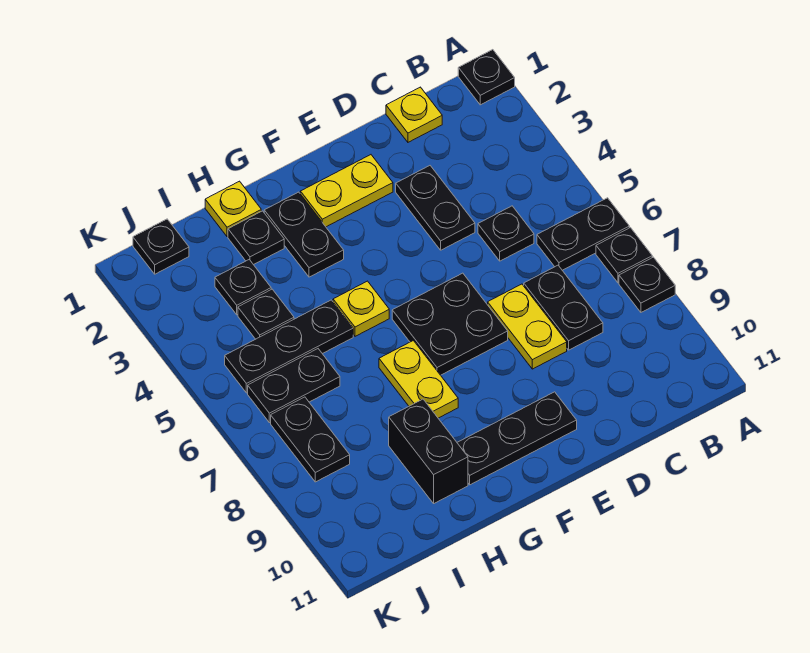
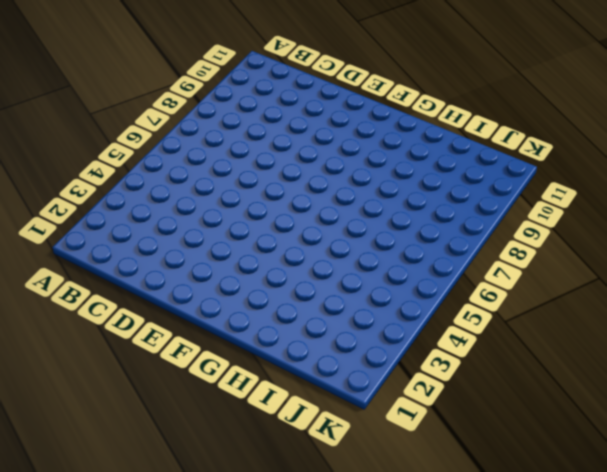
none -> black 1x1 plate [458,50,515,105]
none -> black 1x2 plate [537,198,629,270]
none -> black 1x1 plate [596,228,652,283]

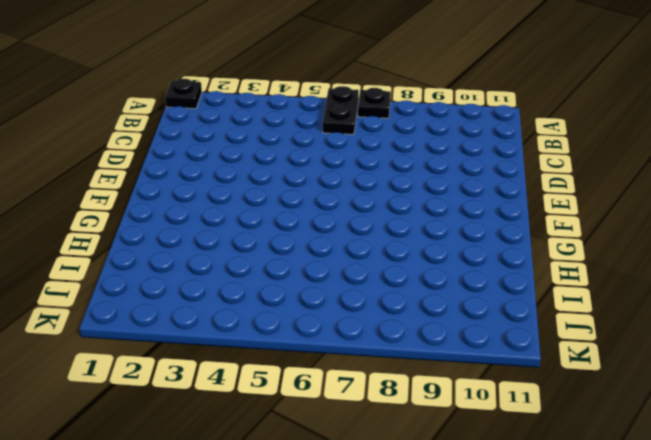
none -> black 1x1 plate [619,257,675,312]
none -> yellow 1x1 plate [386,87,442,142]
none -> black 1x1 plate [478,206,534,261]

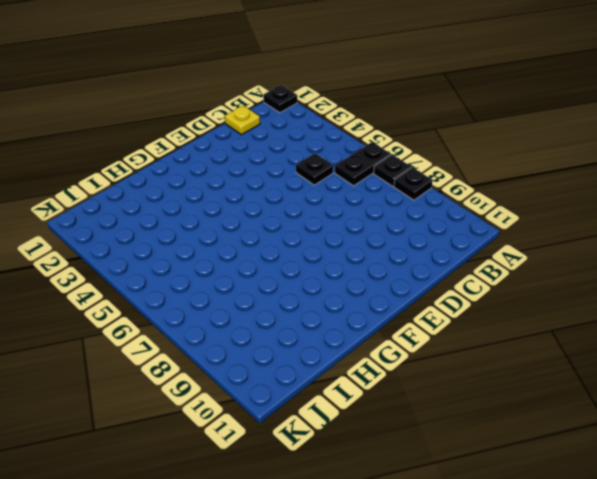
none -> black 1x2 plate [524,265,603,350]
none -> black 1x2 plate [396,166,475,250]
none -> yellow 1x2 plate [488,284,567,369]

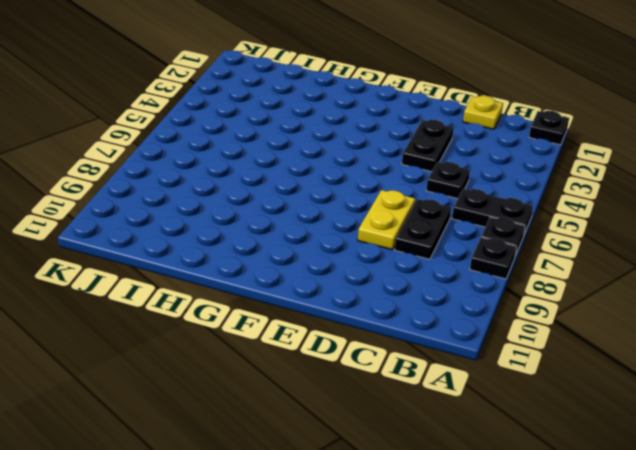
none -> yellow 1x2 plate [300,155,393,227]
none -> black 2x2 plate [392,273,508,375]
none -> black 1x3 plate [457,392,577,485]

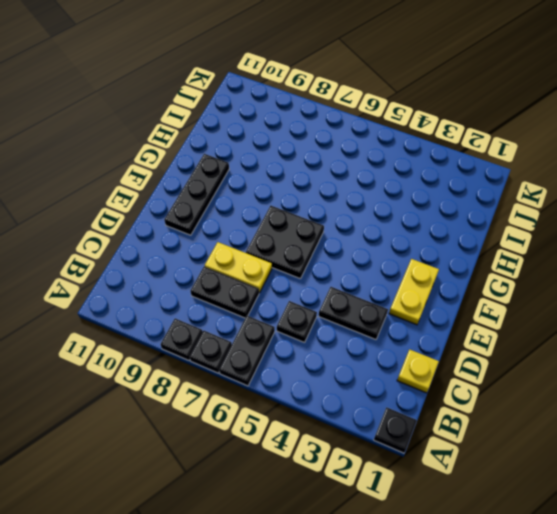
none -> black 1x2 plate [264,192,344,277]
none -> yellow 1x1 plate [333,281,389,336]
none -> yellow 1x2 plate [379,341,458,418]

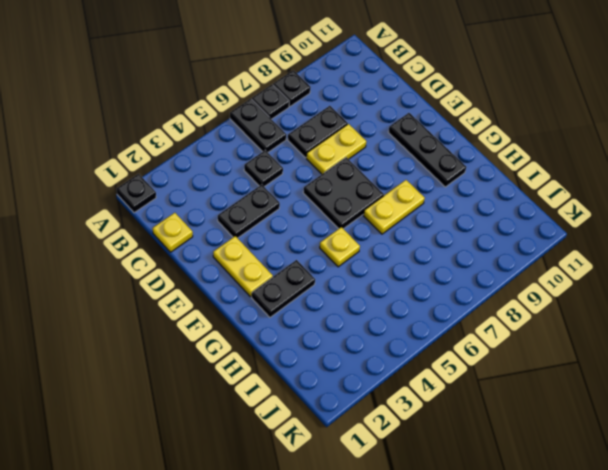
none -> yellow 1x1 plate [205,181,261,237]
none -> black 1x1 plate [228,211,284,265]
none -> black 1x3 plate [225,300,353,393]

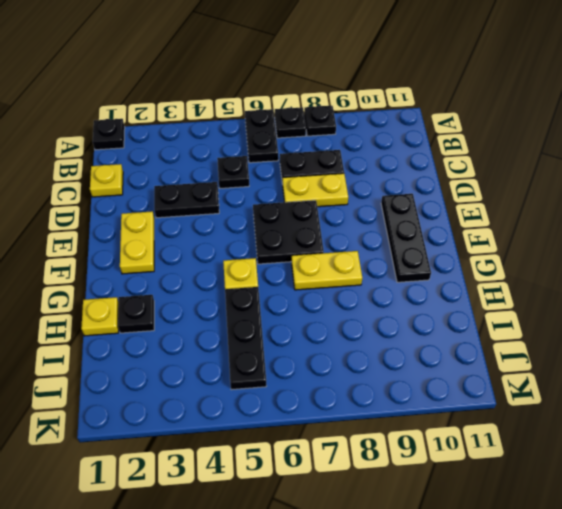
none -> black 1x2 plate [264,192,344,277]
none -> black 1x2 brick [389,399,468,503]
none -> black 1x1 plate [215,260,271,315]

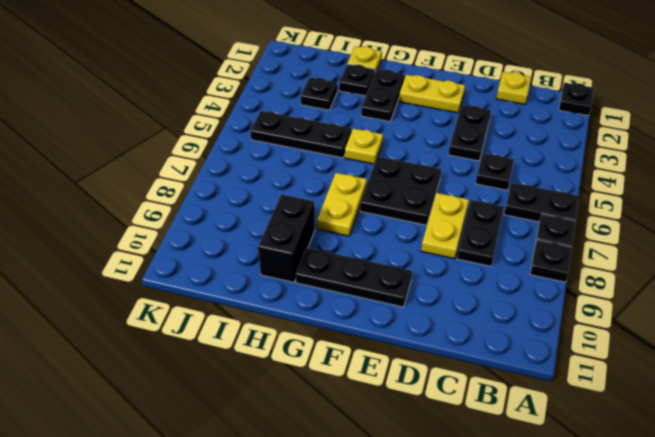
none -> black 1x1 plate [238,289,294,339]
none -> black 1x2 plate [248,349,340,423]
none -> black 1x1 plate [133,219,189,274]

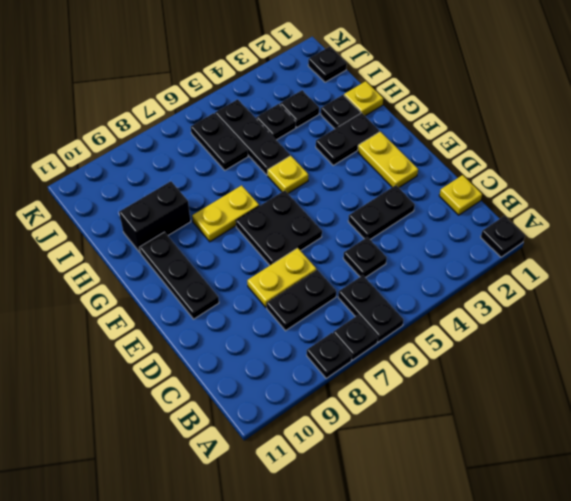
none -> black 1x2 plate [271,397,350,482]

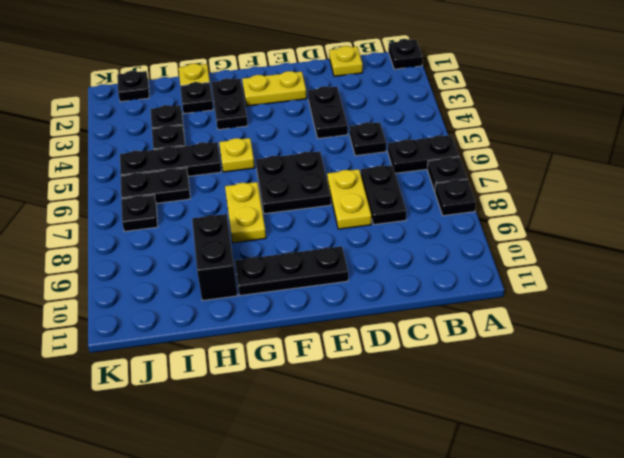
black 1x1 plate [121,195,158,232] -> black 1x2 plate [271,397,350,482]

